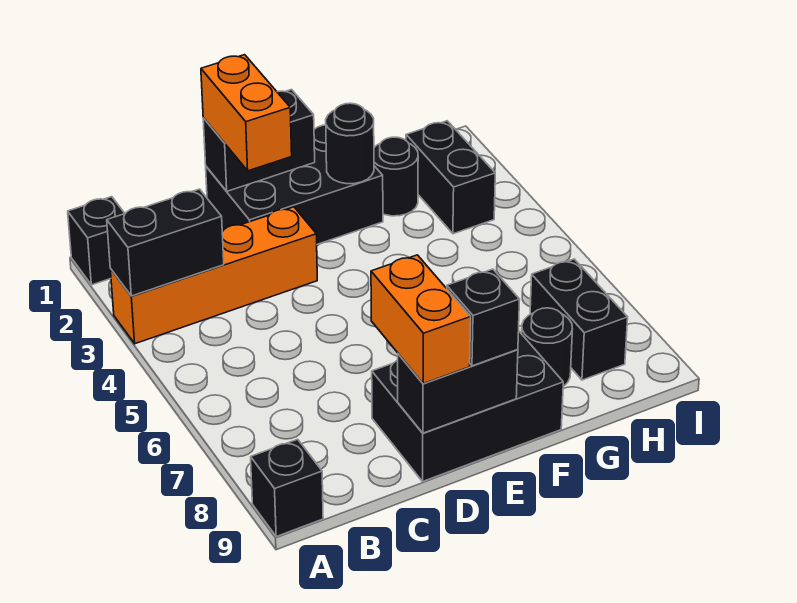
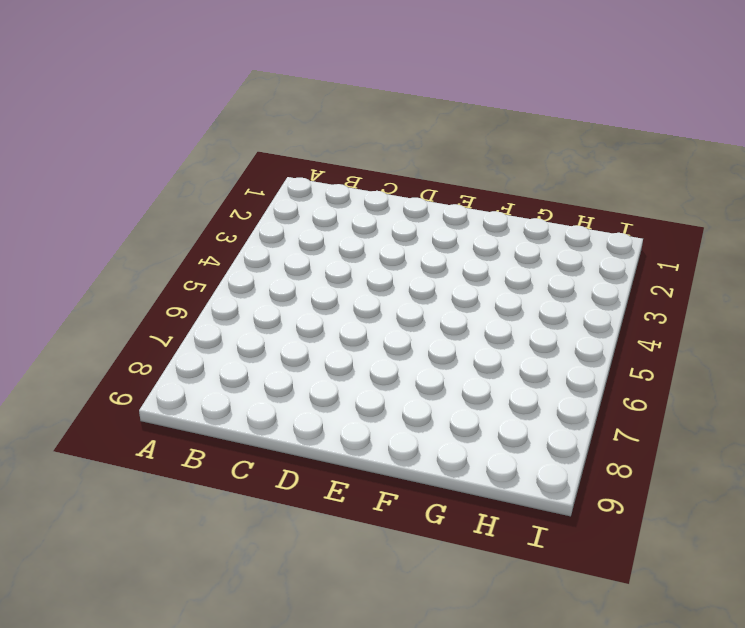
none -> black 1x1 brick [68,197,125,285]
none -> orange 1x4 brick [110,207,317,344]
none -> black 1x1 brick [251,439,323,537]

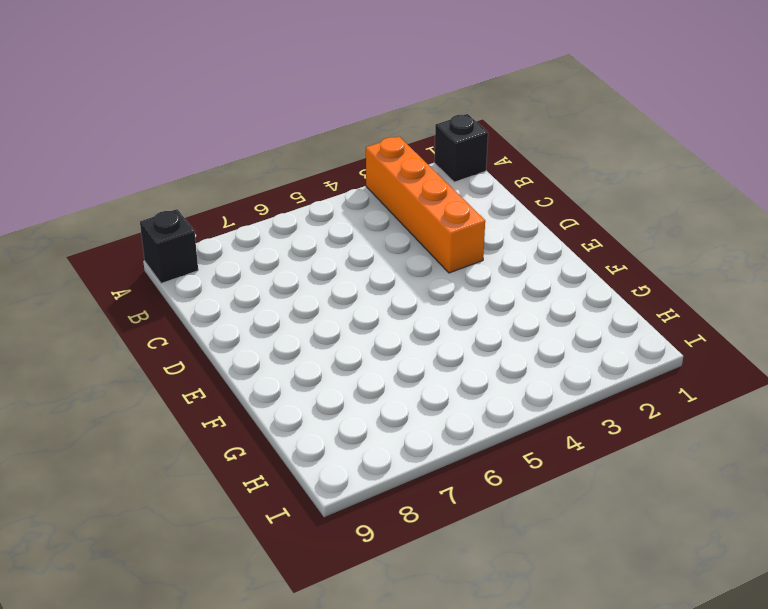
none -> black 2x3 brick [206,125,383,244]
none -> black 2x3 brick [372,332,563,481]
none -> black 1x1 round brick [374,137,418,216]

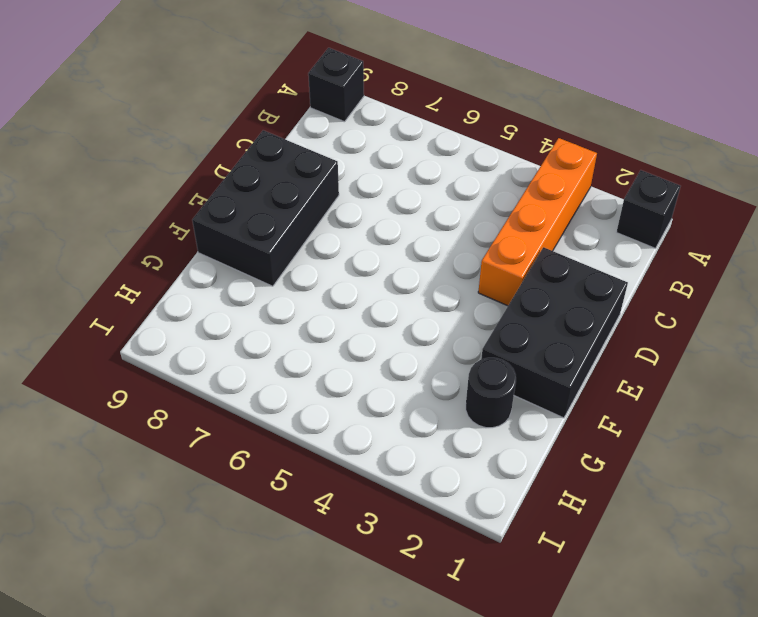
none -> black 1x1 round brick [522,308,572,386]
none -> black 1x2 brick [406,121,495,234]
none -> black 1x2 brick [530,259,628,380]

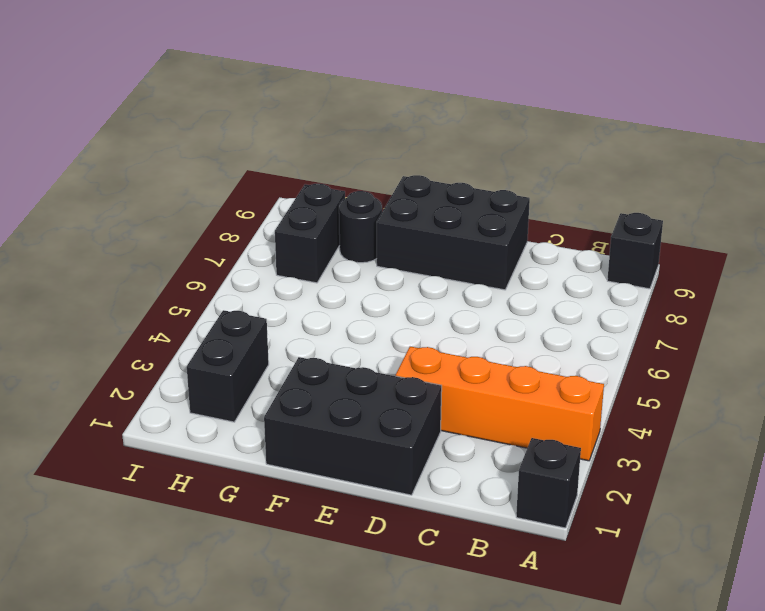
none -> black 1x1 round brick [374,137,418,216]
none -> black 1x2 brick [107,189,224,296]
none -> black 1x2 brick [203,90,315,191]

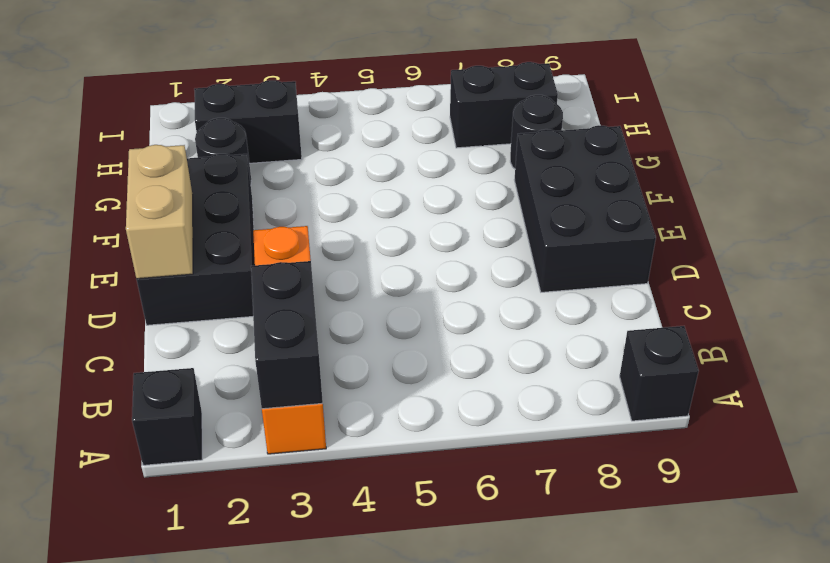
tan 1x2 brick [126,145,193,279] -> black 1x2 brick [203,90,315,191]
none -> black 1x2 brick [398,350,518,433]
none -> black 1x1 round brick [326,103,374,184]
none -> orange 1x2 brick [201,55,292,171]

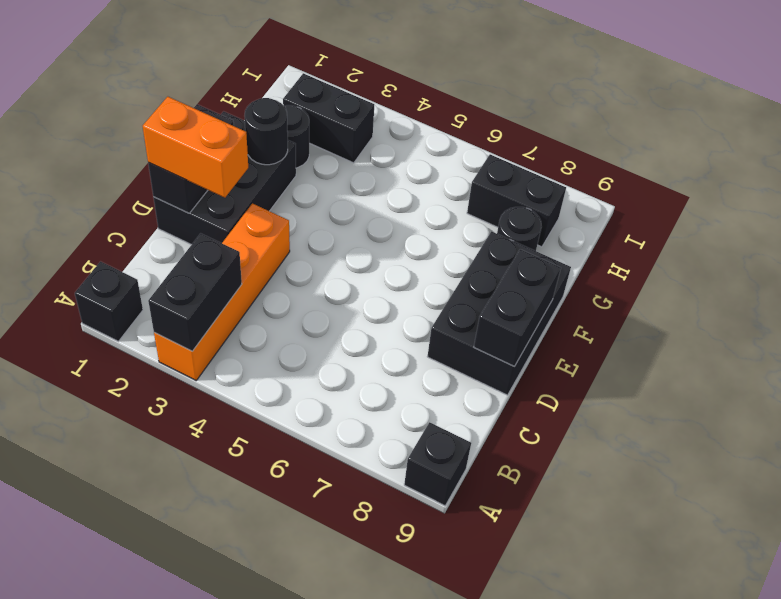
none -> orange 1x2 brick [371,255,471,384]
none -> black 1x1 brick [447,269,520,366]

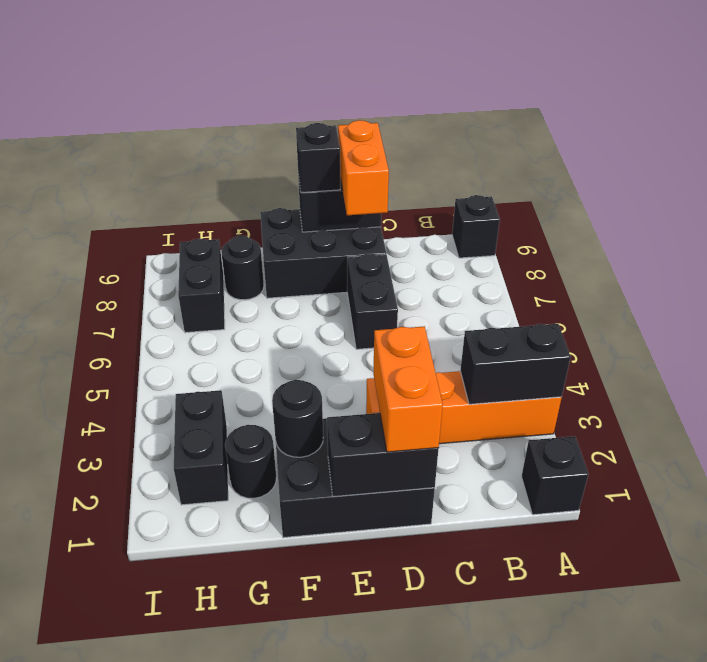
black 1x2 brick [347,254,398,349] -> none

